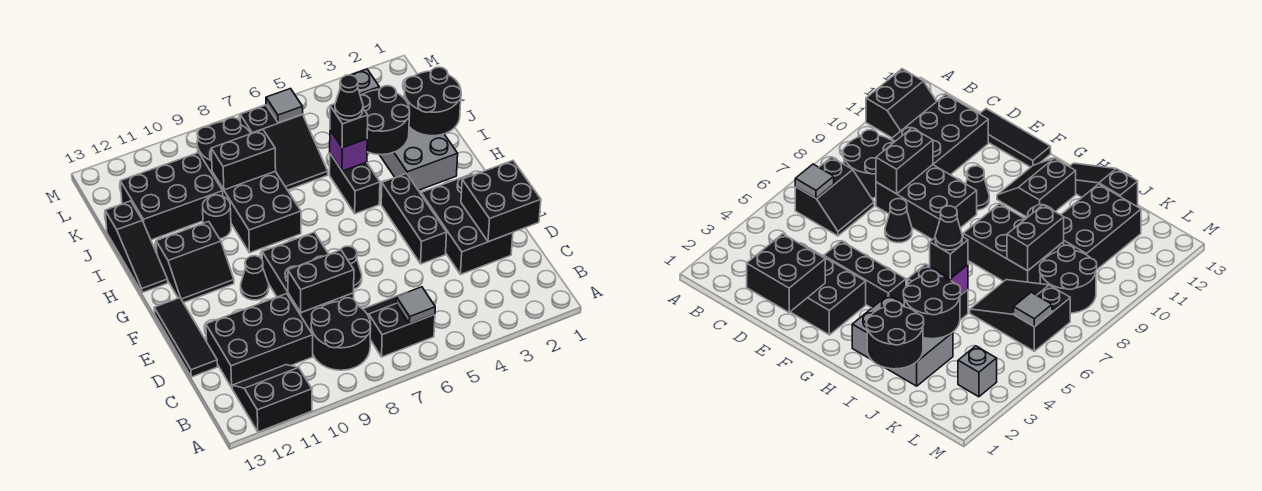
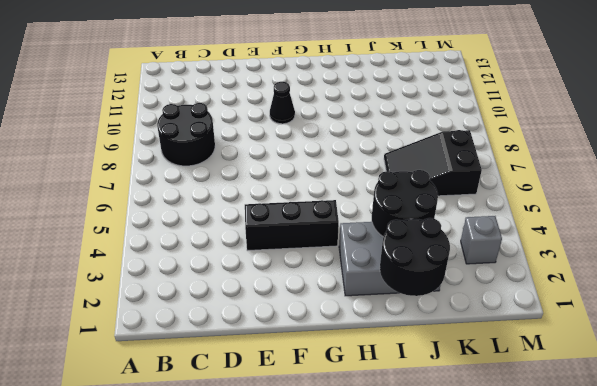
none -> black 2x2 slope [232,365,312,432]
none -> black 2x2 slope [363,292,435,357]
none -> black 2x3 brick [206,294,313,388]
none -> black 2x3 brick [421,174,513,275]

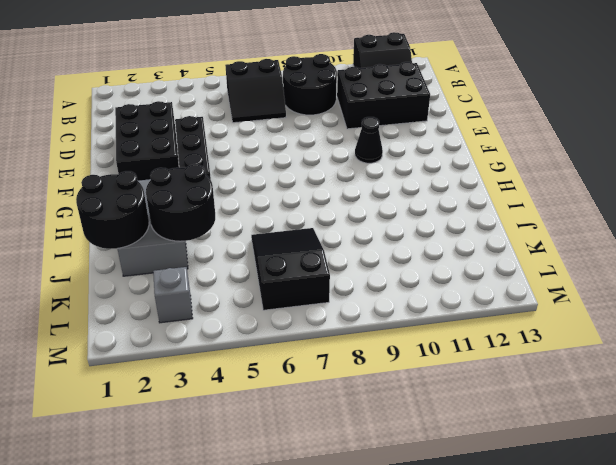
none -> black 2x3 brick [262,232,354,331]
none -> black 1x3 tile [154,298,218,377]
none -> black 1x1 cone [340,246,362,289]
none -> black 2x2 slope [156,222,234,303]

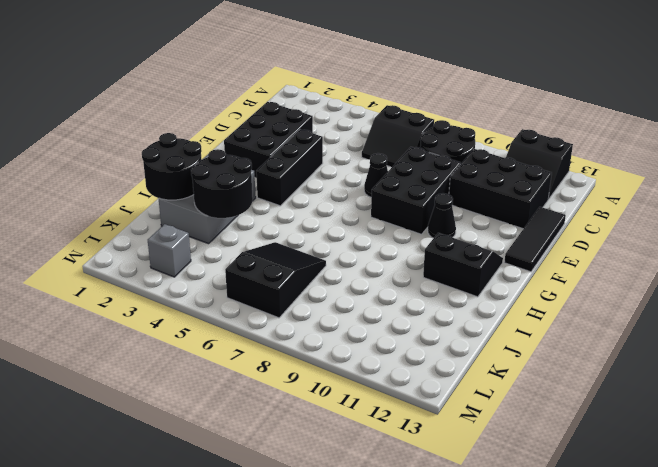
none -> black 1x2 brick [330,154,380,214]
none -> black 2x3 brick [212,171,301,253]
none -> black 1x3 slope [105,201,168,293]
none -> black 1x1 round brick [203,195,231,239]

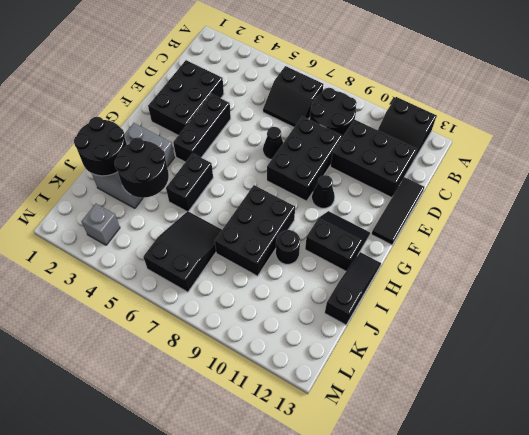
none -> black 2x3 brick [120,153,223,240]
none -> black 2x2 round brick [197,118,251,173]
none -> grey 1x1 tile [396,287,435,324]
none -> black 2x2 brick [461,161,541,242]

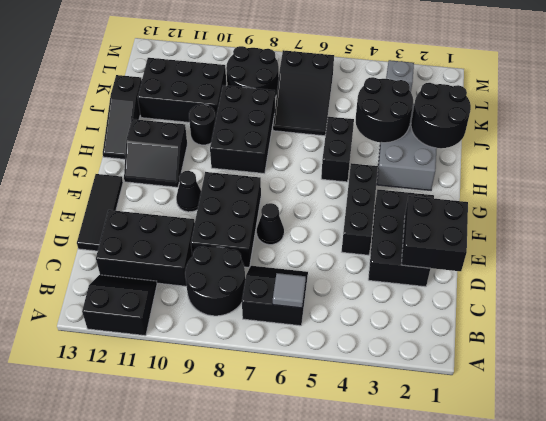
none -> black 1x2 brick [288,250,354,313]
none -> purple 1x1 brick [330,130,367,171]
none -> black 1x2 brick [211,130,276,190]
none -> grey 1x1 tile [266,89,303,123]

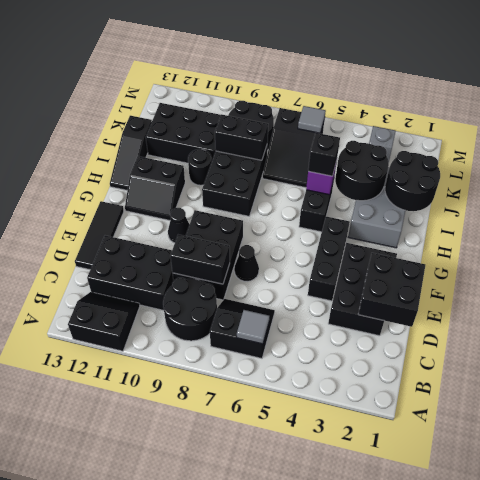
none -> black 1x1 cone [335,75,363,120]

